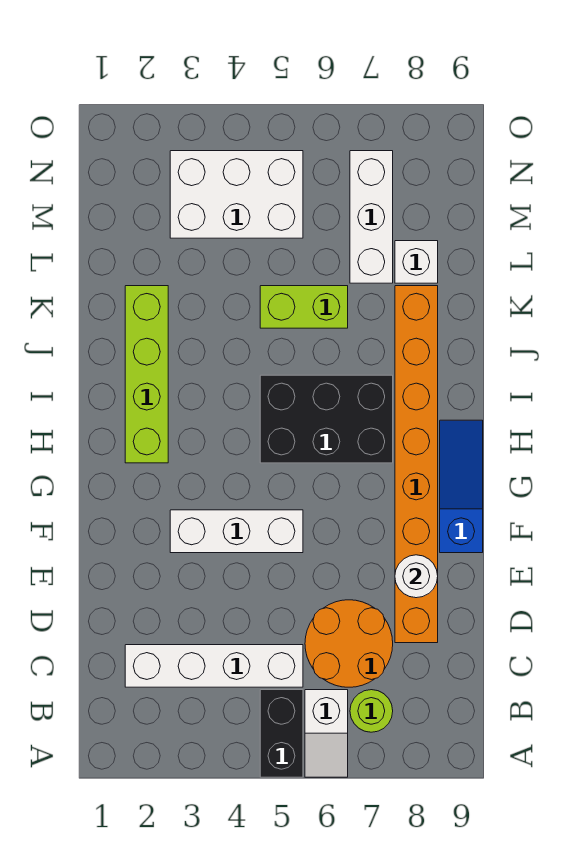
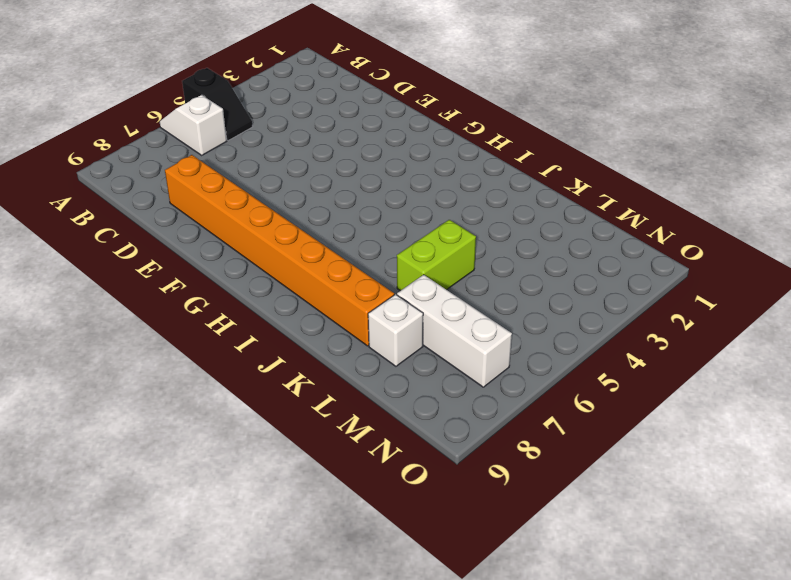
black 1x2 slope [182,68,253,141] -> black 1x2 brick [260,690,303,777]
none -> lime 1x1 round brick [350,690,393,732]
none -> white 1x4 brick [125,645,303,687]
none -> orange 2x2 round brick [305,600,393,687]

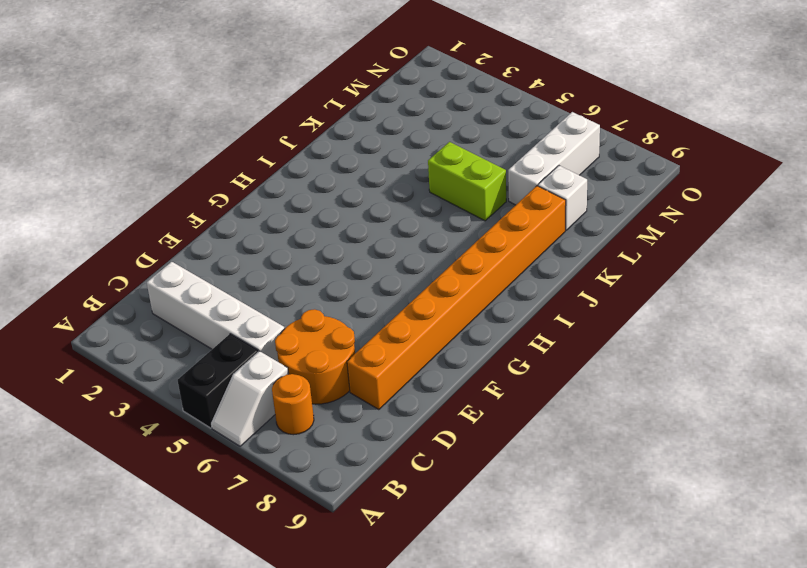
orange 1x1 round brick [272,374,314,435] -> lime 1x1 round brick [350,690,393,732]
none -> white 1x3 brick [170,510,303,553]
none -> blue 1x3 slope [440,420,483,553]
none -> lime 1x4 brick [125,286,168,463]

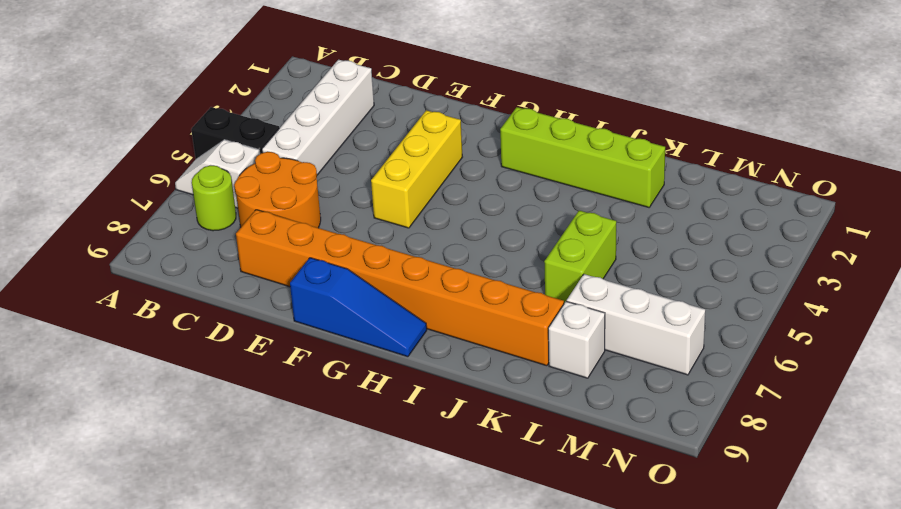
yellow 1x3 brick [371,110,462,228] -> white 1x3 brick [170,510,303,553]
none -> black 2x3 brick [260,375,393,463]
none -> white 2x3 brick [170,151,303,238]
none -> white 1x1 round brick [395,555,438,598]

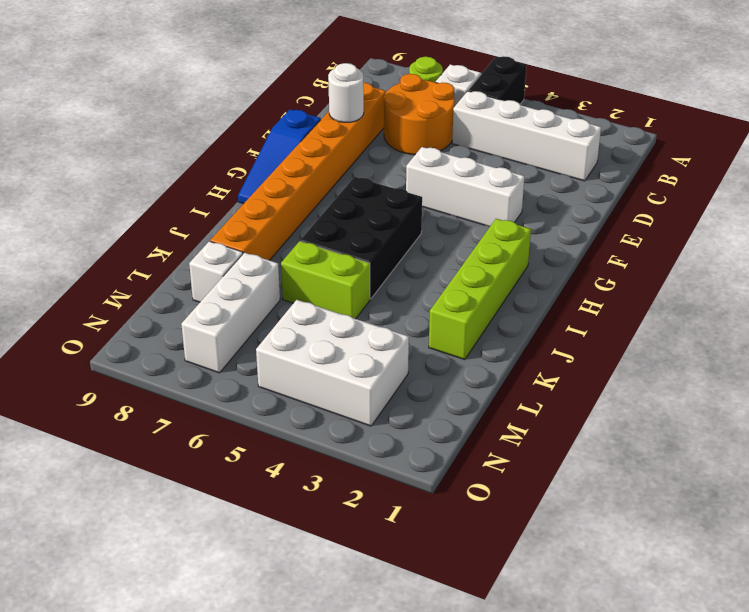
black 2x3 brick [300,177,422,299] -> black 2x3 brick turned to [260,375,393,463]

